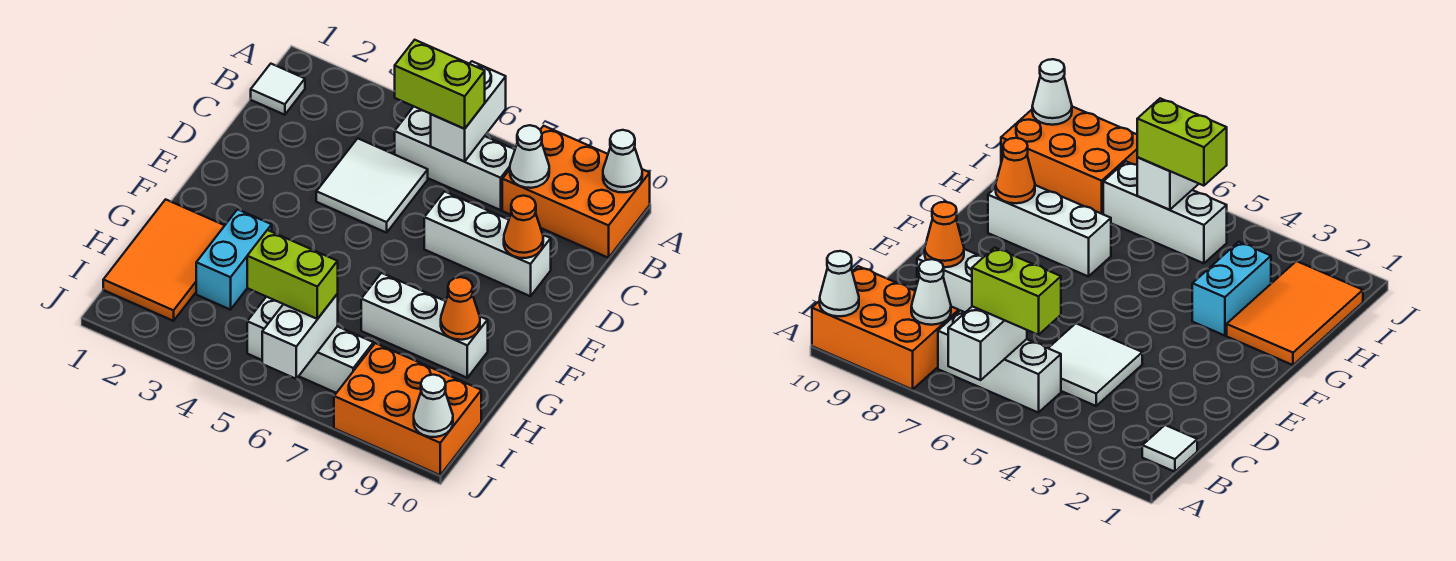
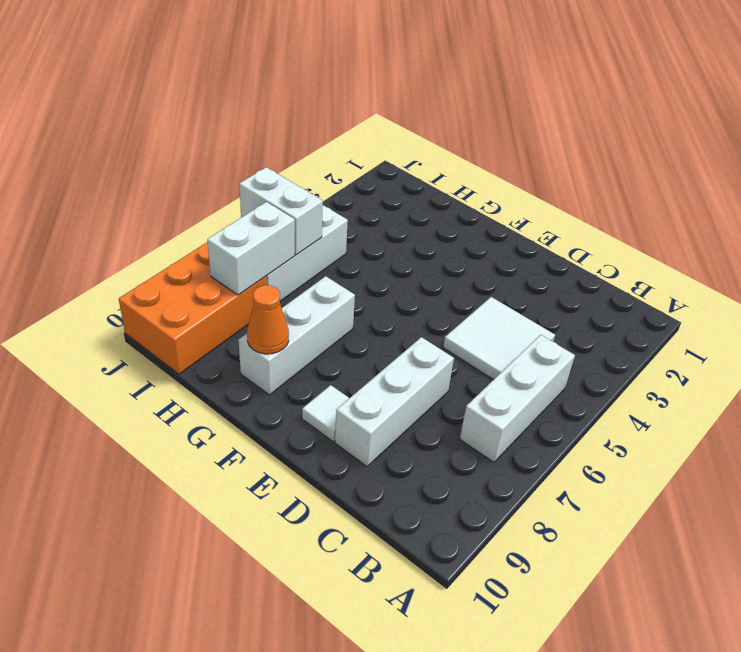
white 1x1 tile [302,385,349,442] -> white 1x1 tile moved to [251,64,305,115]
white 1x2 brick [207,202,295,295] -> white 1x2 brick turned to [431,61,506,162]
none -> orange 2x3 brick [502,126,650,258]
none -> orange 2x3 tile [103,199,225,321]
none -> cyan 1x2 brick [196,209,272,310]

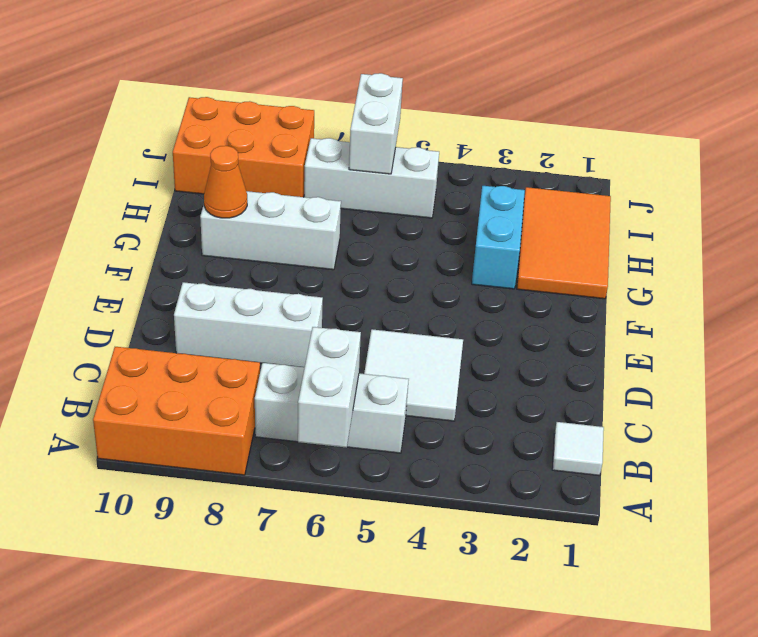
none -> white 1x1 cone [603,130,642,192]
none -> white 1x1 cone [510,125,549,188]
none -> orange 1x1 cone [504,196,543,258]

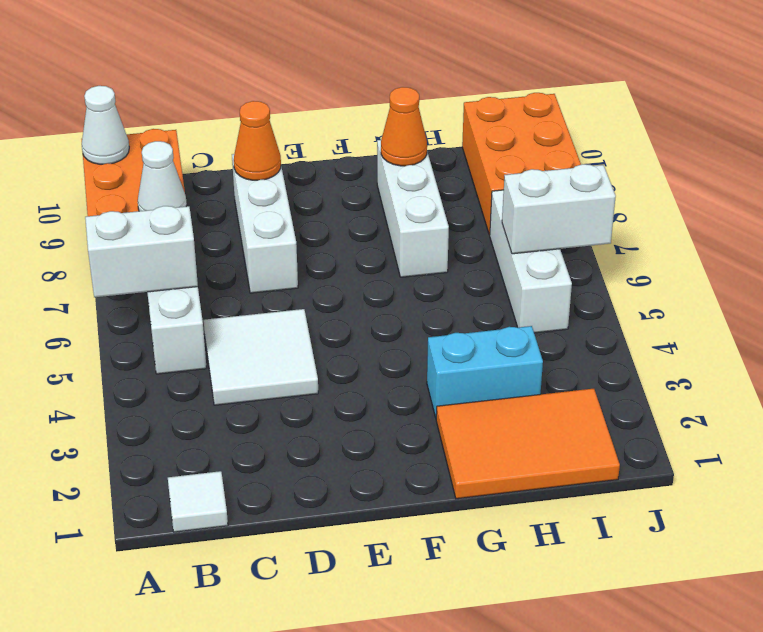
none -> white 1x1 cone [414,375,453,437]
none -> lime 1x2 brick [395,40,485,129]
none -> lime 1x2 brick [247,230,338,319]

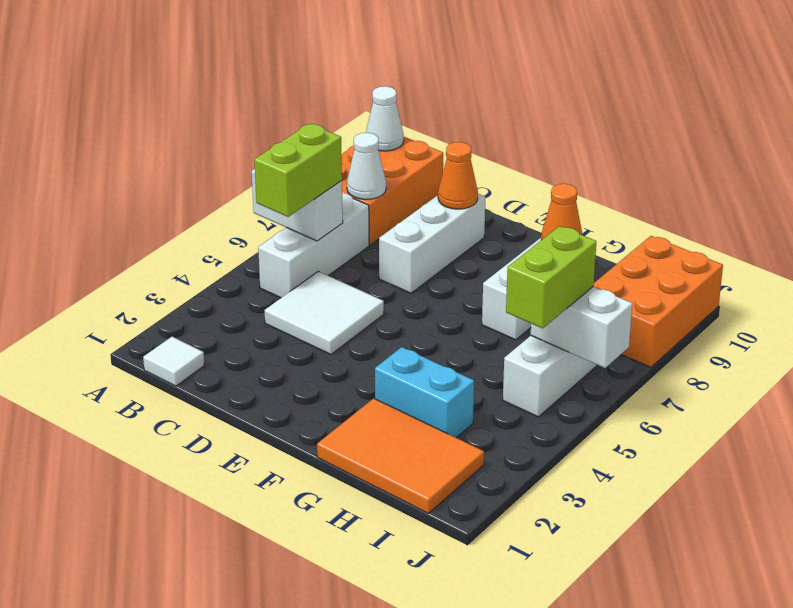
none -> white 1x1 cone [414,375,453,437]

